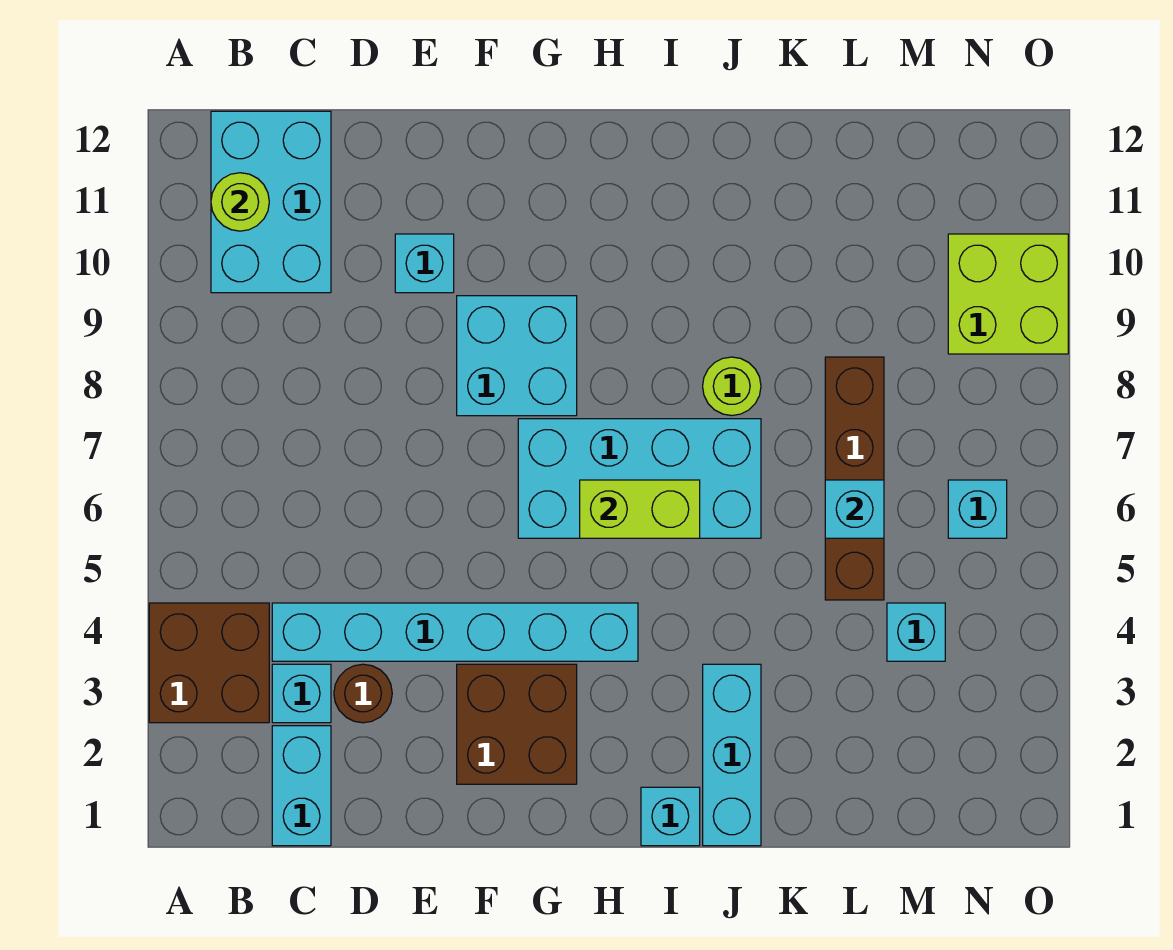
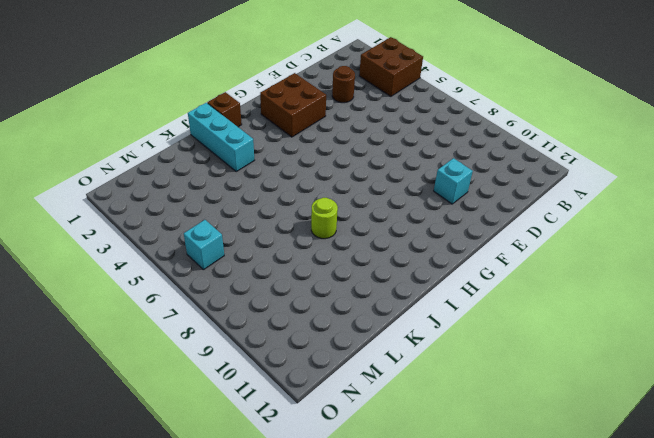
brown 1x1 brick [207,92,242,127] -> cyan 1x1 brick [641,787,700,846]
none -> cyan 2x3 brick [211,111,331,293]
none -> cyan 1x2 brick [272,726,331,846]
none -> cyan 1x1 brick [272,664,331,723]

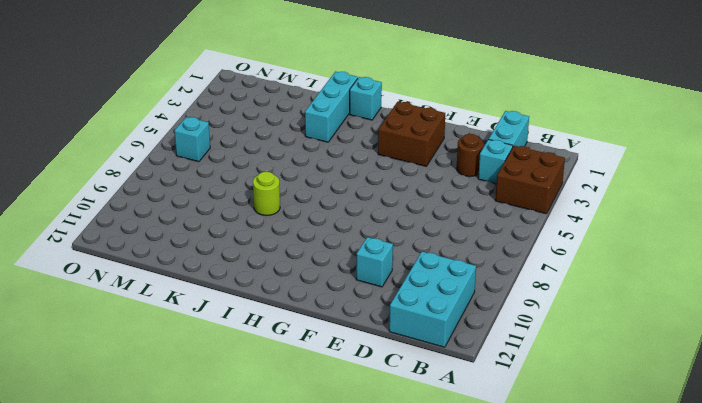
none -> cyan 1x6 brick [272,603,638,661]
none -> cyan 2x2 brick [457,296,577,416]
none -> cyan 2x4 brick [518,419,761,538]

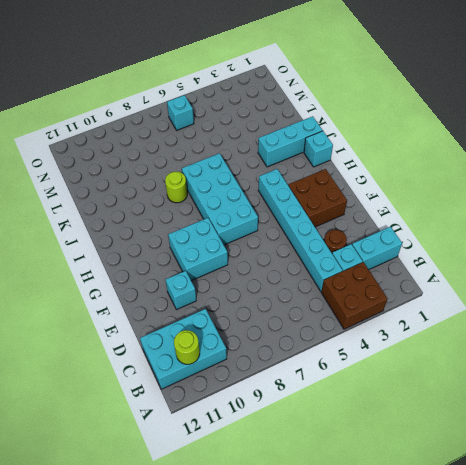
none -> brown 1x4 brick [825,357,884,600]
none -> cyan 1x1 brick [887,603,945,661]
none -> lime 2x2 brick [948,234,1068,354]

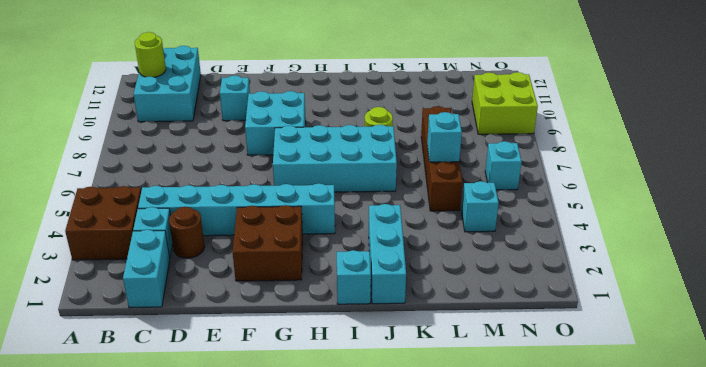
none -> lime 1x2 brick [580,480,700,538]

